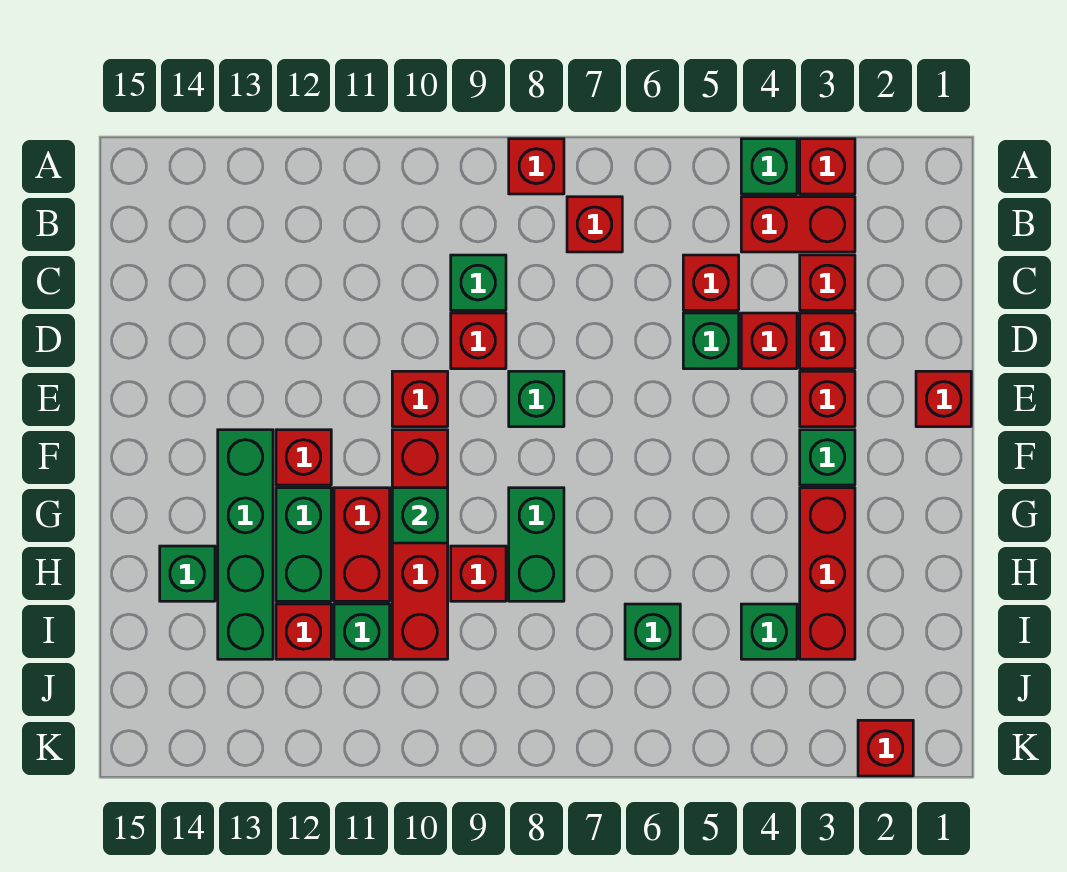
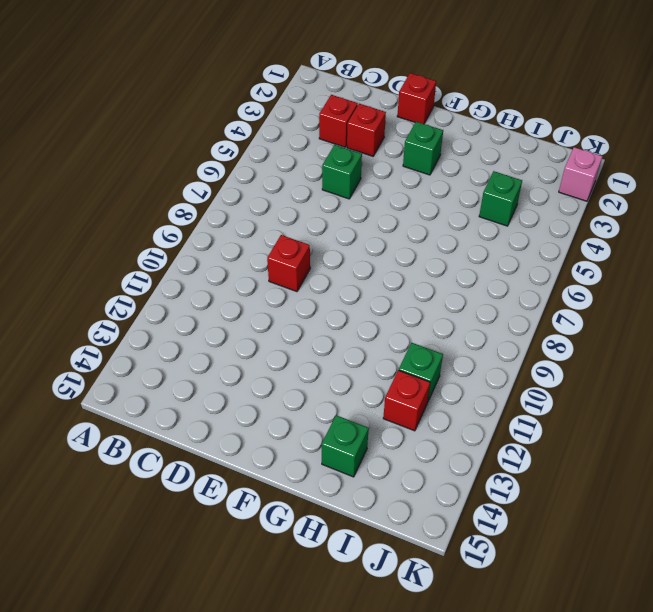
pink 1x1 brick [559,147,603,201] -> red 1x1 brick [858,720,913,776]
none -> red 1x1 brick [800,139,855,194]
none -> green 1x1 brick [741,139,797,194]
none -> red 1x1 brick [509,139,564,194]
none -> red 1x2 brick [741,197,855,252]

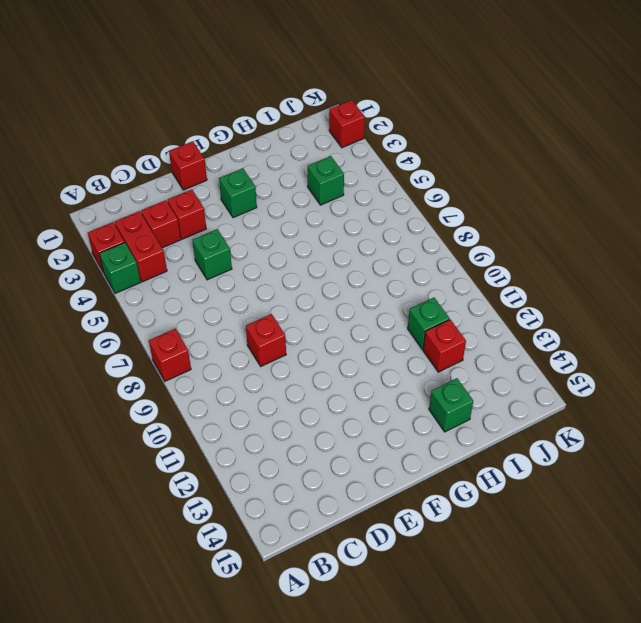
none -> red 1x1 brick [567,197,622,252]
none -> red 1x1 brick [683,255,739,310]
none -> green 1x1 brick [451,255,506,310]
none -> red 1x1 brick [741,313,797,369]

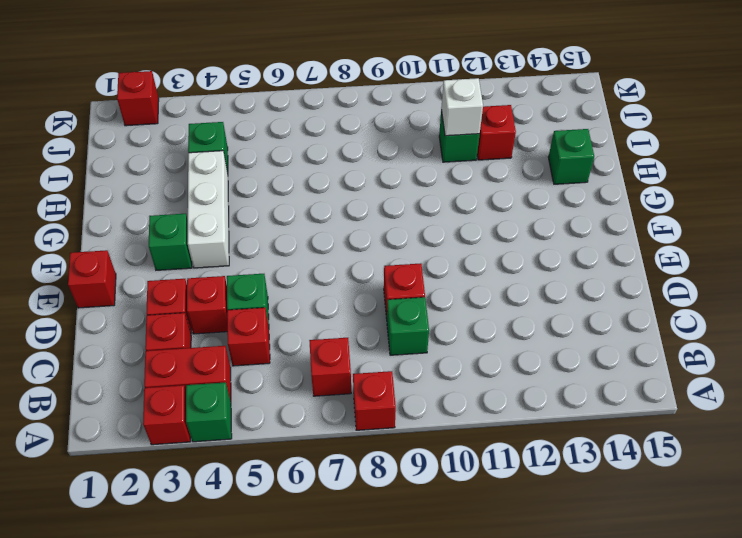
white 1x3 brick [188,151,229,268] -> none
white 1x1 brick [441,78,483,136] -> none
none -> red 1x1 brick [800,371,855,427]
none -> green 1x1 brick [509,371,564,427]
none -> red 1x1 brick [392,371,448,427]
none -> red 1x4 brick [392,430,448,659]

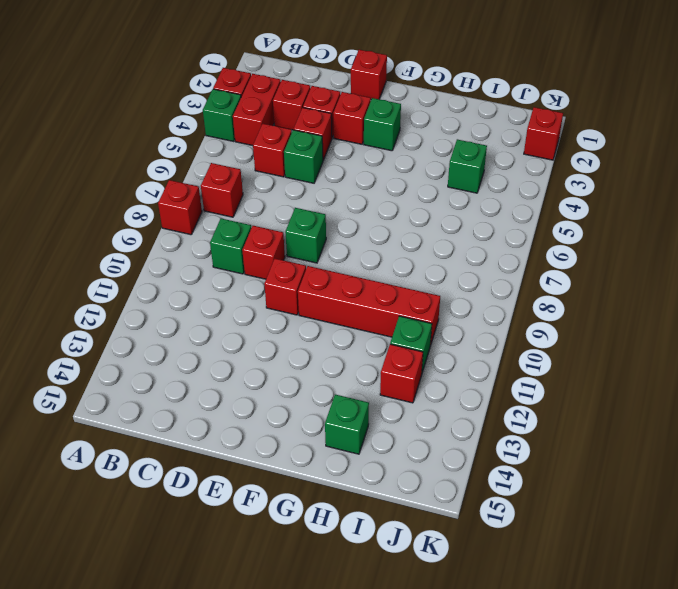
none -> red 1x1 brick [276,430,331,485]
none -> green 1x4 brick [218,430,273,659]
none -> red 1x3 brick [800,488,855,659]
none -> green 1x2 brick [509,488,564,601]

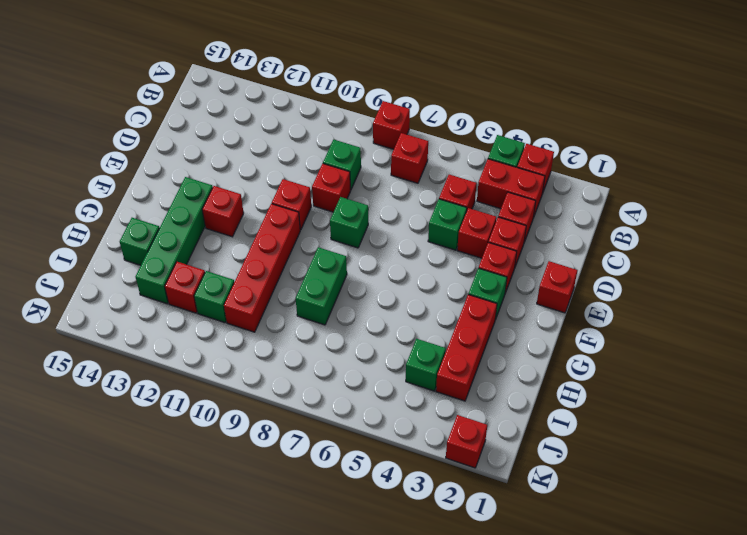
none -> red 1x2 brick [334,488,390,601]
none -> green 1x2 brick [276,488,331,601]
none -> red 1x1 brick [451,546,506,601]
none -> green 1x1 brick [625,604,680,659]

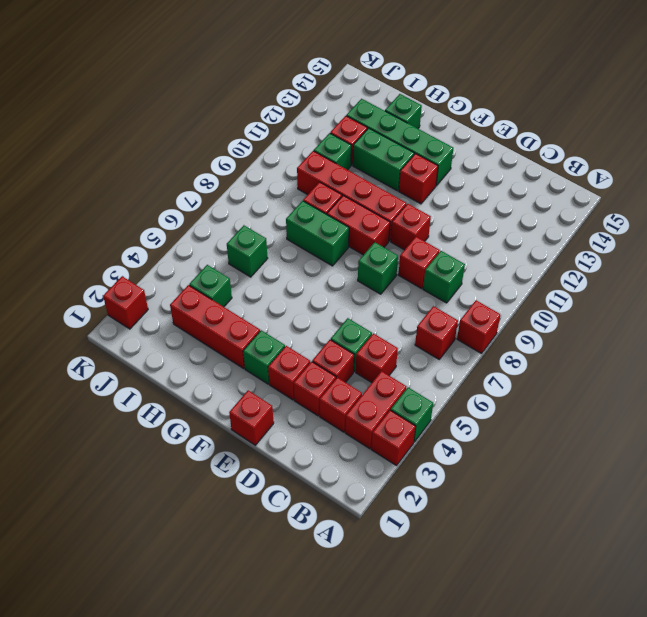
red 1x2 brick [327,196,390,255] -> red 1x2 brick moved to [334,488,390,601]
none -> green 1x1 brick [392,488,448,543]

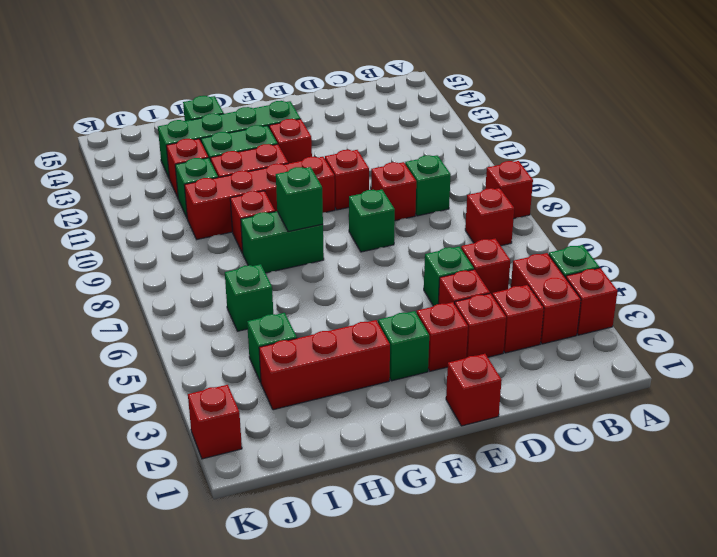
green 1x1 brick [276,167,323,232] -> green 1x1 brick moved to [392,488,448,543]

